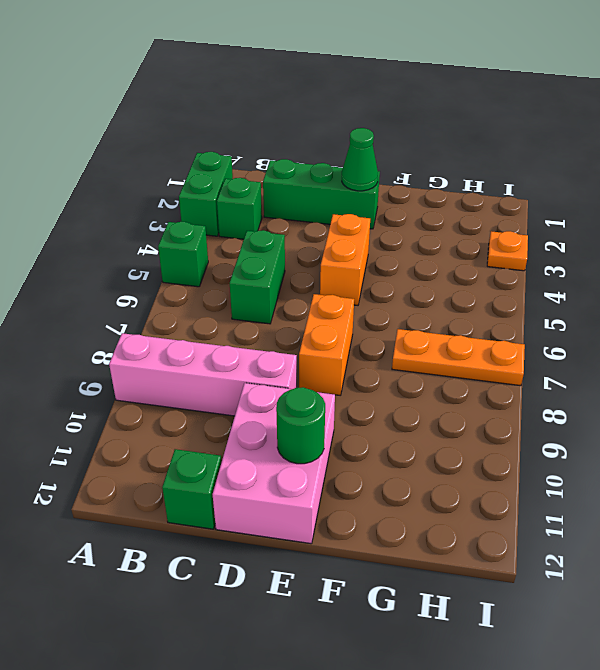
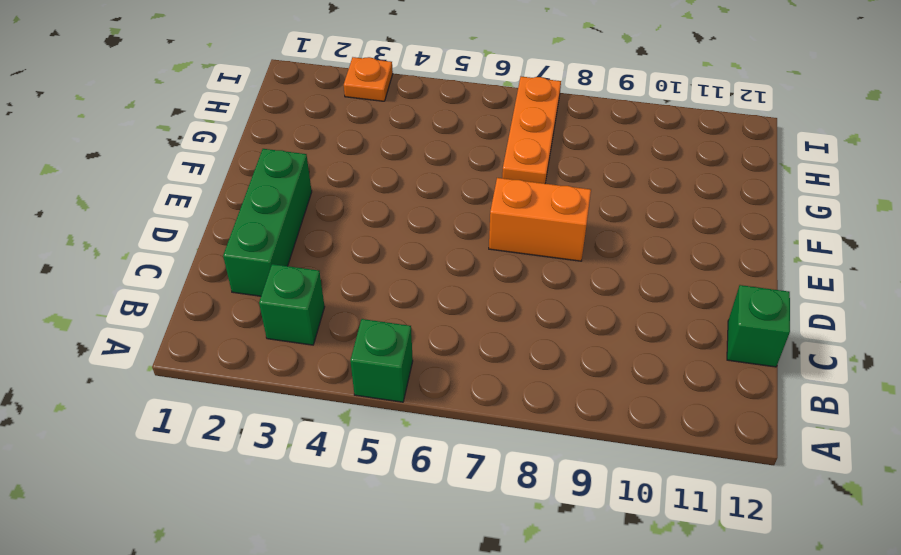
none -> green 1x2 brick [179,152,233,236]
none -> pink 1x4 brick [109,333,297,416]
none -> green 1x2 brick [230,230,285,324]

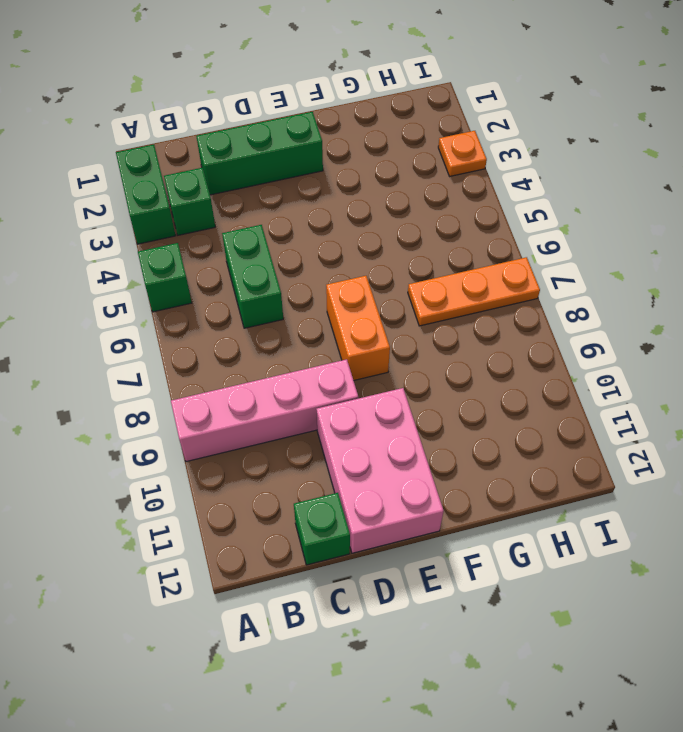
none -> orange 1x2 brick [320,214,370,305]
none -> green 1x1 cone [342,128,378,191]
none -> green 1x1 round brick [276,387,325,464]

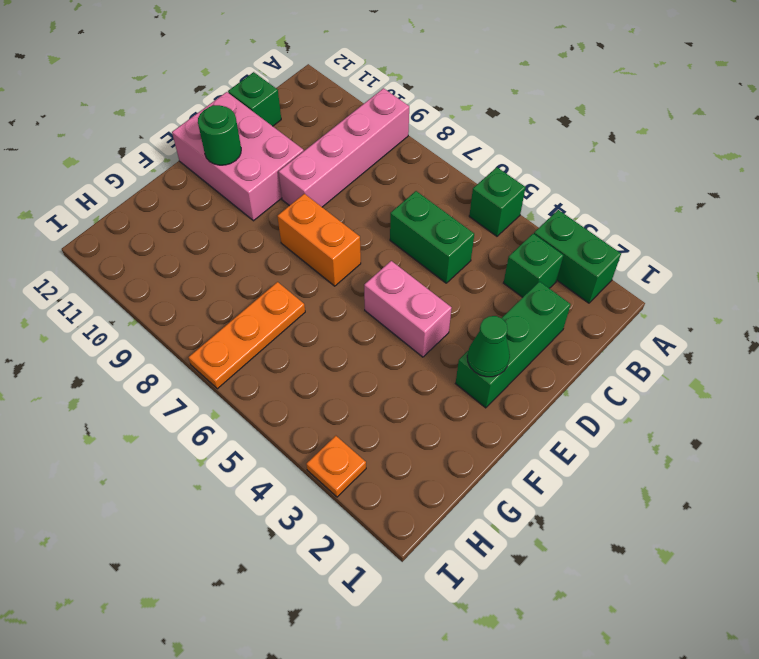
pink 1x2 brick [364,261,452,357] -> orange 1x2 brick [320,214,370,305]

